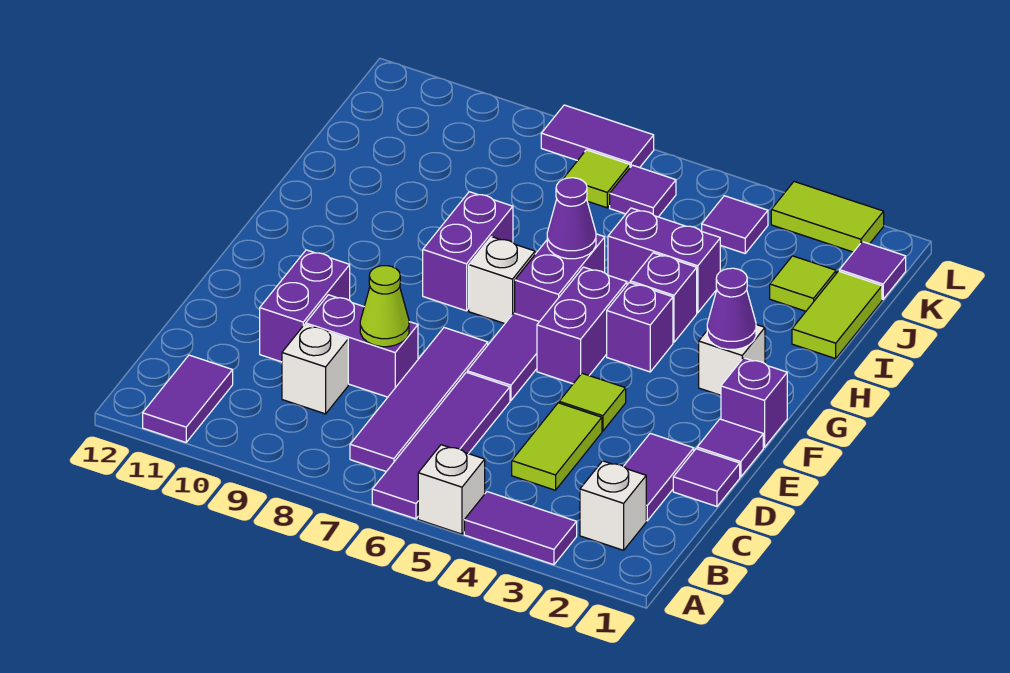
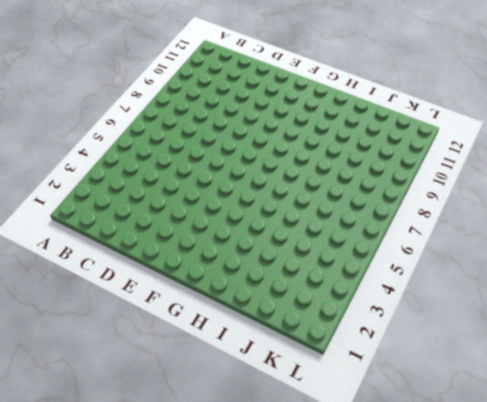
none -> purple 1x2 tile [464,492,577,565]
none -> white 1x1 brick [418,445,485,534]
none -> purple 1x4 tile [372,372,510,519]
none -> purple 1x2 tile [143,355,233,442]

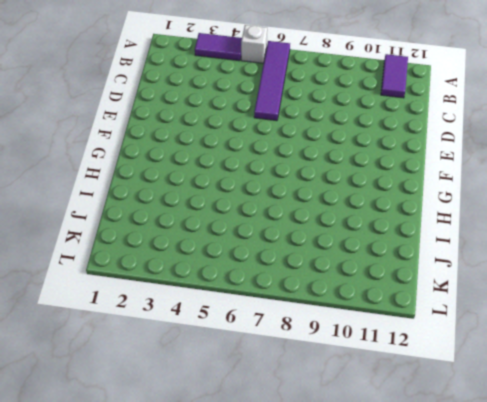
none -> white 1x1 brick [580,461,646,550]
none -> purple 1x4 tile [350,328,488,472]
none -> purple 1x2 tile [624,433,694,521]
none -> lime 1x2 tile [512,403,602,490]

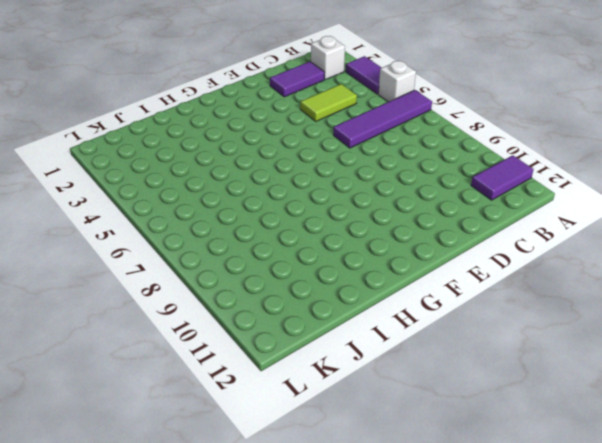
none -> purple 1x4 tile [350,328,488,472]
none -> white 1x1 brick [282,324,348,414]
none -> purple 1x1 tile [673,449,740,506]
none -> purple 1x2 brick [306,295,418,397]

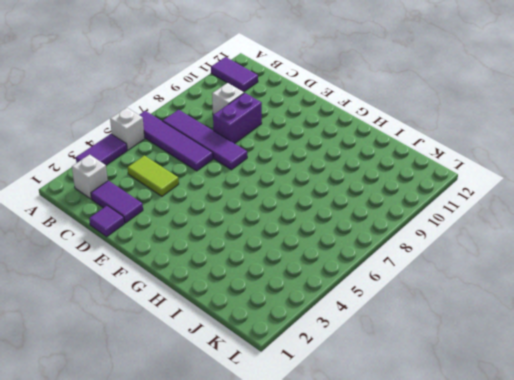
none -> purple 1x2 brick [260,250,350,362]
none -> purple 1x1 tile [697,419,763,477]
none -> lime 1x1 tile [559,373,626,431]
none -> purple 1x2 tile [467,313,539,401]

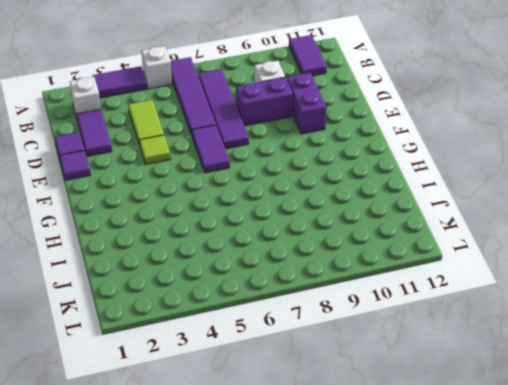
none -> purple 1x1 brick [721,358,787,447]
none -> purple 1x2 brick [537,267,627,384]
none -> white 1x1 brick [699,325,765,395]
none -> purple 1x1 brick [607,282,673,372]

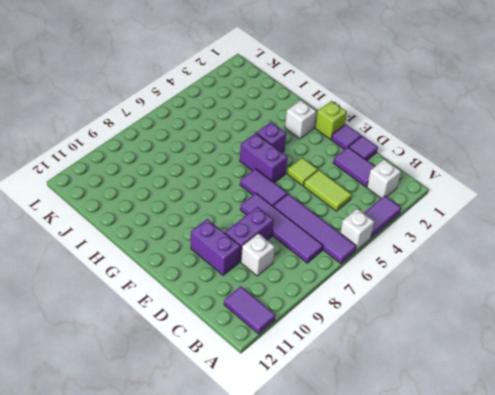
lime 1x1 brick [315,101,347,139] -> purple 1x1 brick [721,358,787,447]
none -> purple 1x2 brick [515,234,605,322]
none -> white 1x1 brick [469,237,535,324]
none -> purple 1x2 brick [423,192,513,311]
none -> purple 1x1 brick [630,253,697,342]

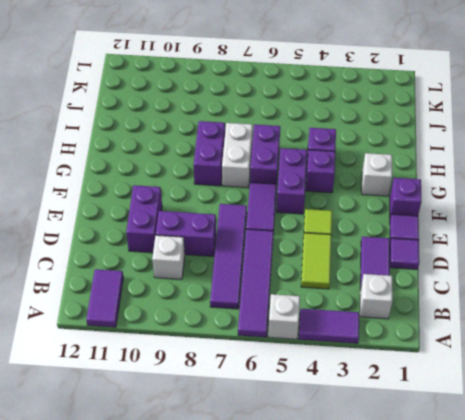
white 1x2 brick [222,123,253,188] -> white 1x1 brick [469,237,535,324]
none -> lime 1x2 tile [792,271,882,359]
none -> purple 1x2 brick [608,208,720,313]
none -> lime 1x1 tile [770,256,836,311]
none -> purple 1x1 tile [839,242,906,299]

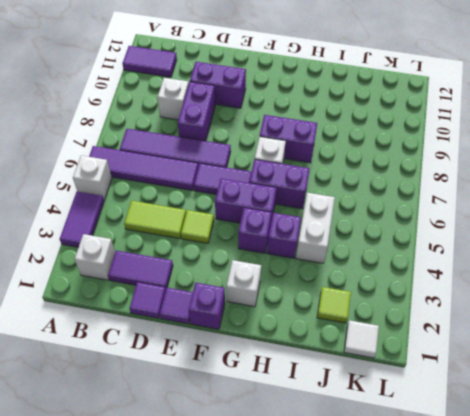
white 1x2 brick [296,193,335,263] -> purple 1x2 brick [608,208,720,313]
white 1x1 tile [344,320,379,358] -> purple 1x1 tile [839,242,906,299]
none -> lime 1x2 tile [792,271,882,359]
none -> purple 1x1 tile [702,196,768,253]
none -> purple 1x1 tile [610,165,676,217]
none -> lime 1x1 tile [564,150,630,208]

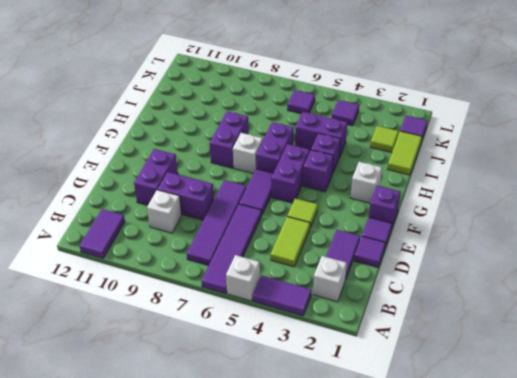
none -> lime 1x1 tile [564,150,630,208]
none -> lime 1x2 tile [771,182,884,252]
none -> purple 1x2 tile [541,105,654,168]
none -> lime 1x1 cone [360,266,409,347]

